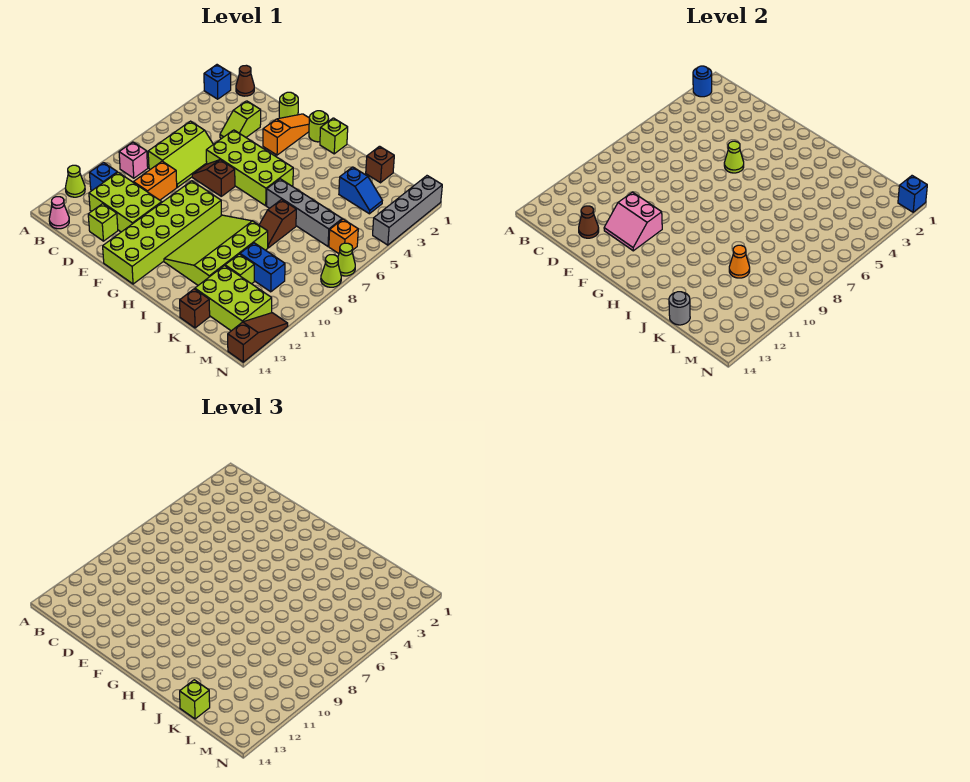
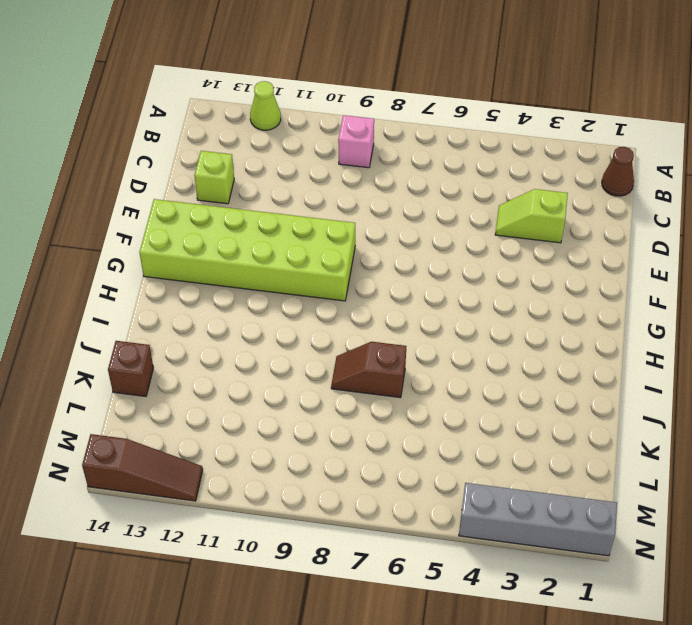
none -> blue 1x1 brick [204,65,231,99]
none -> blue 1x1 brick [90,163,117,191]
none -> pink 1x1 cone [49,197,69,229]
none -> lime 2x3 slope [148,121,213,187]

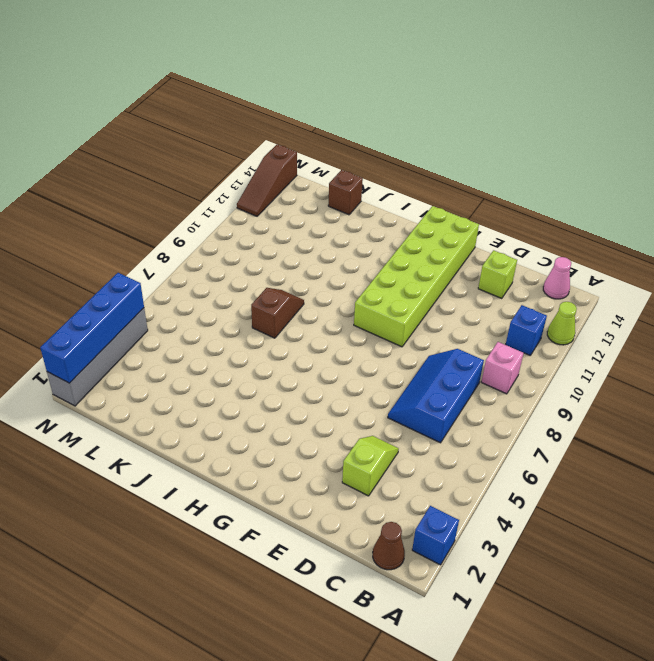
blue 2x3 slope [388,349,484,443] -> lime 2x3 slope [148,121,213,187]
blue 1x4 brick [40,273,144,383] -> blue 1x1 brick [898,176,927,212]
none -> lime 2x3 brick [89,172,162,232]
none -> orange 1x2 brick [134,161,177,200]
none -> lime 1x1 round brick [279,92,298,118]
none -> lime 2x4 brick [206,130,293,206]

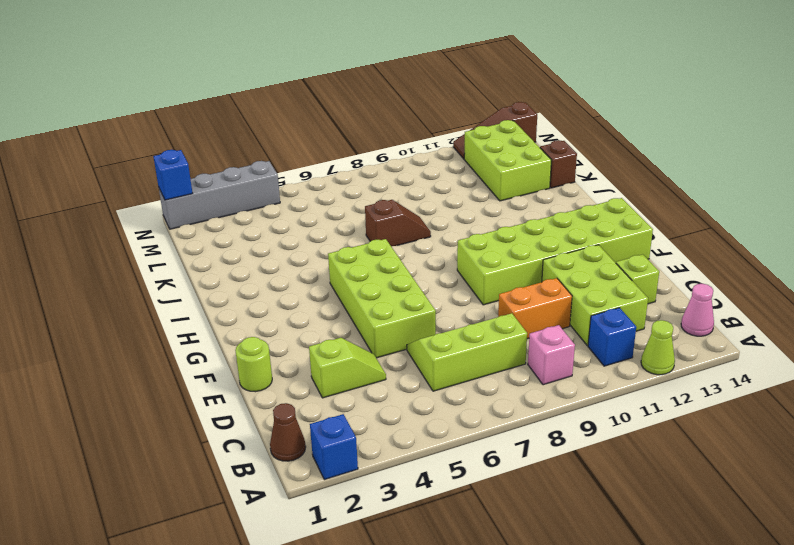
none -> brown 1x2 slope [192,160,235,196]
none -> orange 1x3 slope [263,114,309,155]
none -> lime 1x1 round brick [309,111,329,142]
none -> lime 1x1 brick [320,118,348,154]

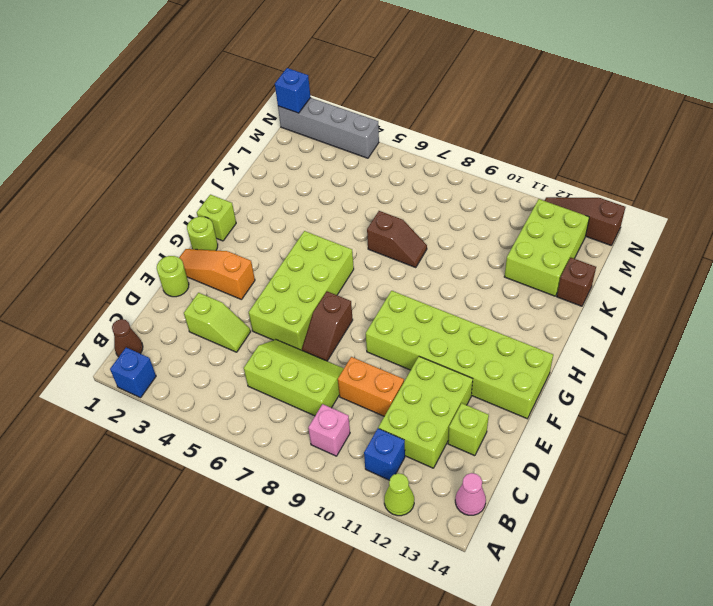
none -> lime 3x4 slope [164,215,268,285]
none -> grey 1x4 brick [267,179,342,246]
none -> brown 1x1 brick [366,146,394,183]
none -> blue 1x2 slope [339,167,382,214]

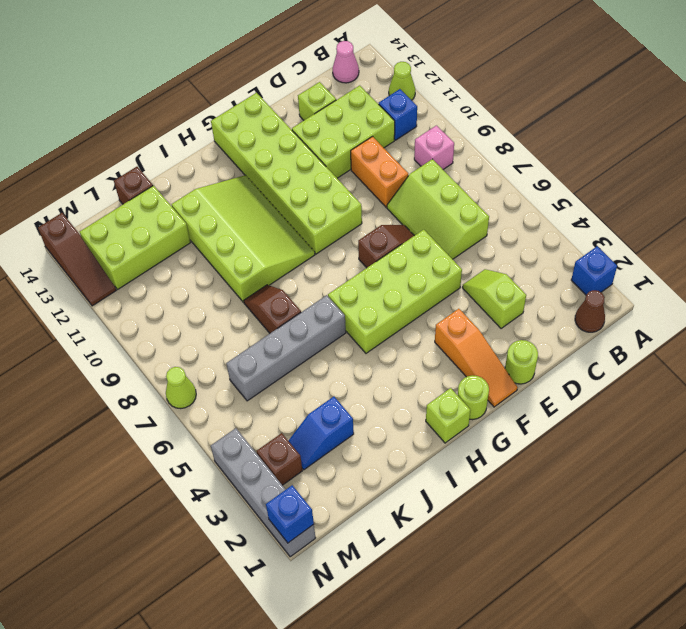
brown 1x1 brick [257,433,302,485] -> brown 1x1 brick moved to [366,146,394,183]
none -> blue 1x2 brick [240,243,285,292]
none -> lime 1x1 brick [225,254,254,284]
none -> orange 1x1 brick [329,219,358,254]
none -> lime 1x1 cone [321,255,341,287]

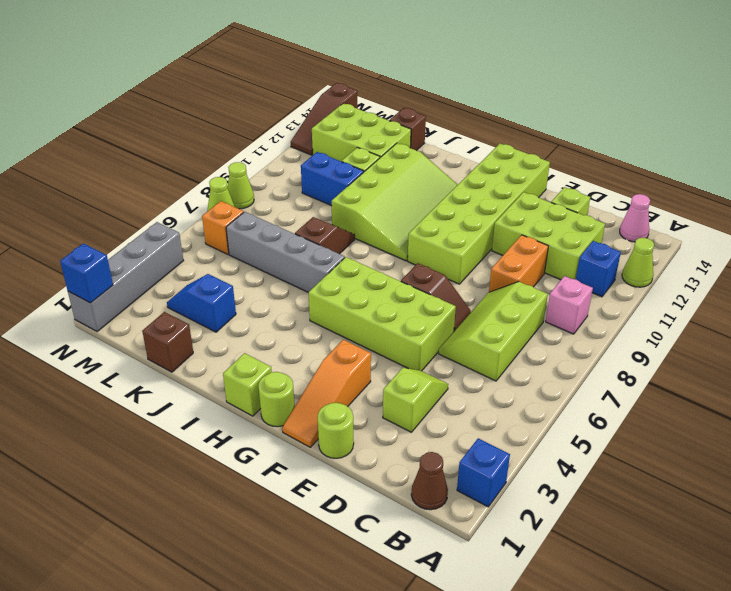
none -> blue 1x1 round brick [693,66,712,97]
none -> brown 1x1 cone [579,206,599,238]
none -> pink 2x2 slope [604,192,662,251]
none -> lime 1x1 cone [724,141,744,173]

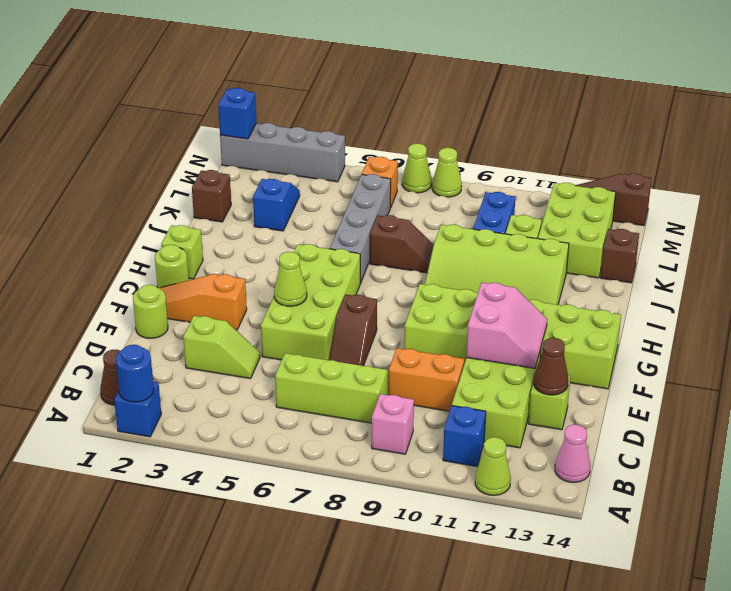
none -> orange 1x1 cone [729,245,750,278]
none -> grey 1x1 round brick [669,292,690,325]
none -> lime 1x1 brick [180,680,210,719]

